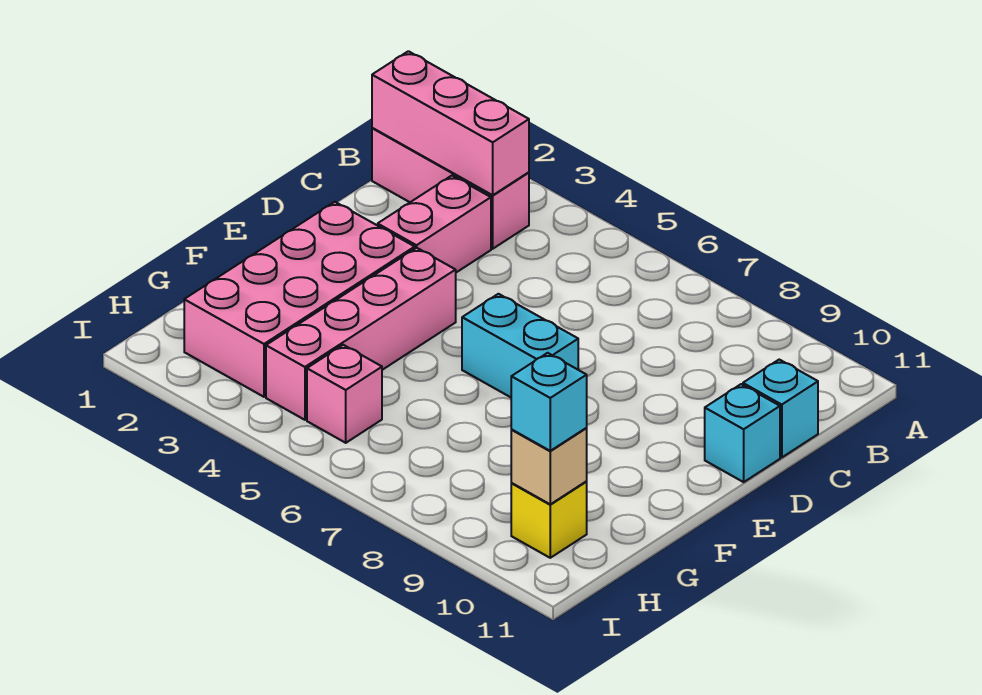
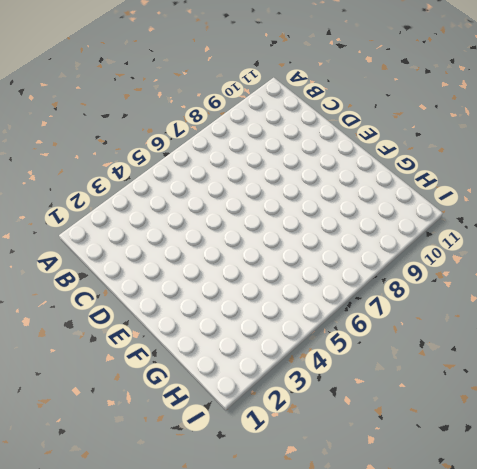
none -> pink 1x3 brick [372,128,529,249]
none -> pink 1x2 brick [378,176,491,272]
none -> cyan 1x1 brick [743,360,818,458]

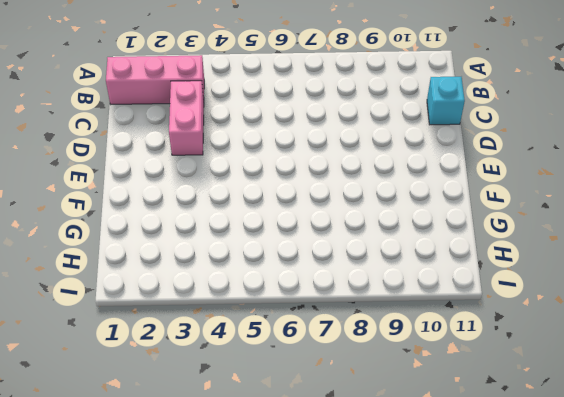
none -> cyan 1x1 brick [705,384,780,482]
none -> pink 2x4 brick [184,202,415,397]
none -> pink 1x4 brick [266,248,456,420]

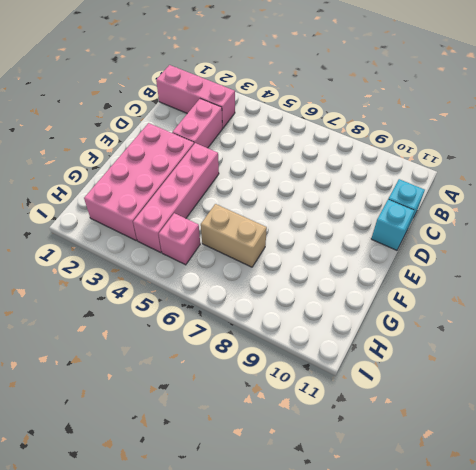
tan 1x2 brick [201,204,267,267] -> none
none -> cyan 1x2 brick [462,294,578,397]
none -> yellow 1x1 brick [511,482,587,558]
none -> pink 1x3 brick [372,51,529,195]

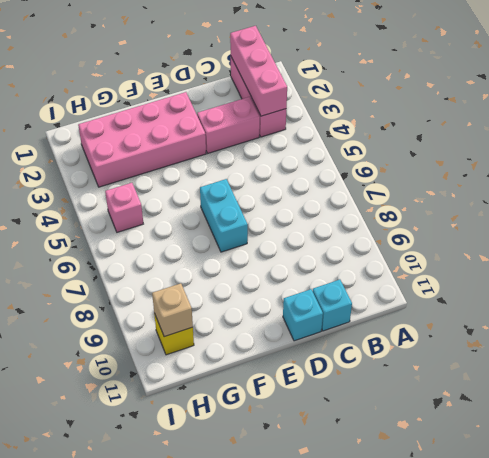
none -> pink 1x4 brick [266,248,456,420]
none -> cyan 1x1 brick [511,353,587,451]

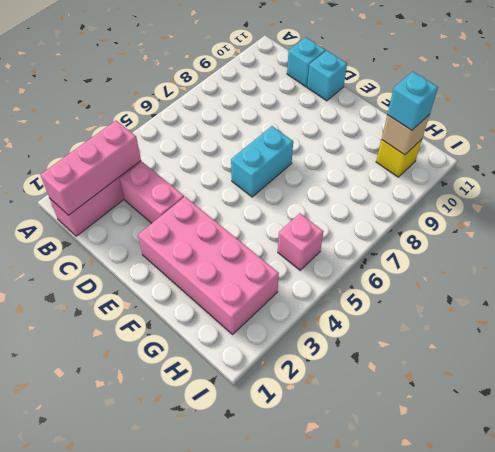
none -> pink 1x4 brick [266,248,456,420]

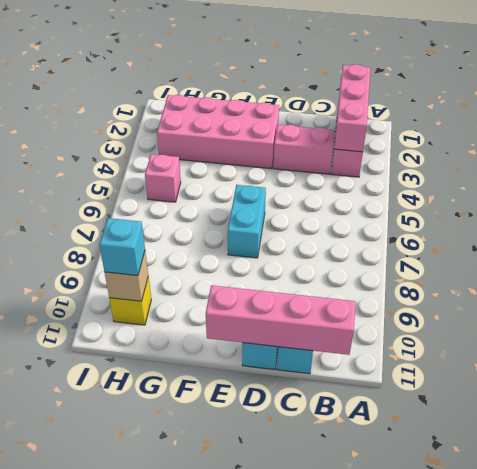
pink 1x4 brick [206,285,356,355] -> pink 1x4 brick moved to [266,248,456,420]

